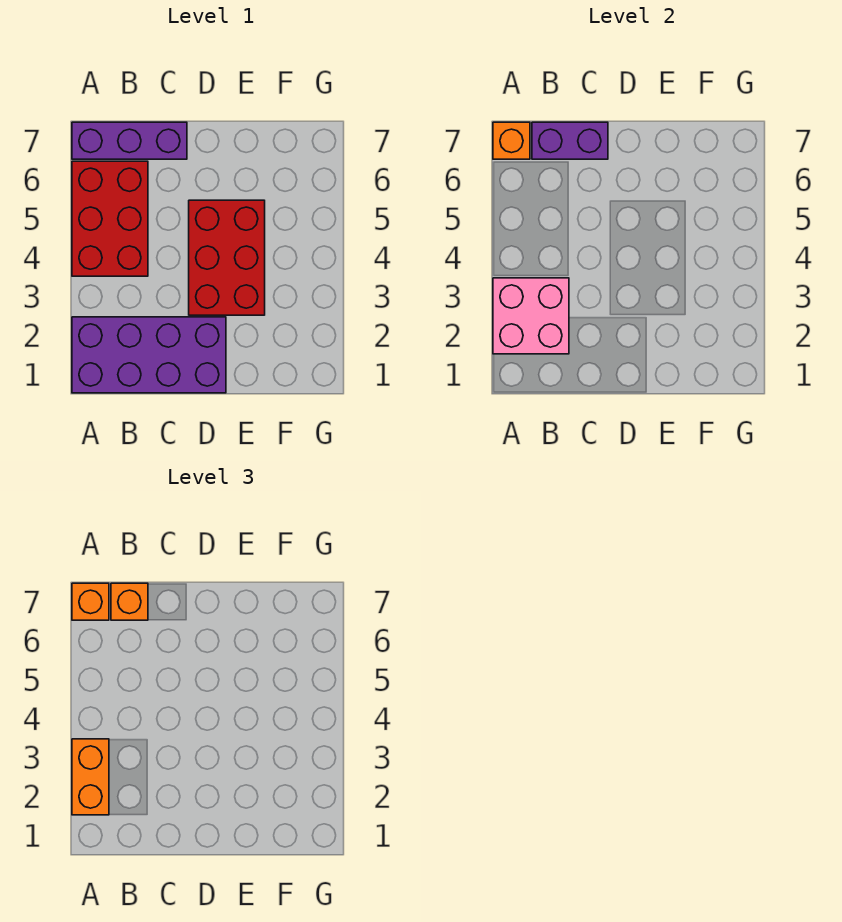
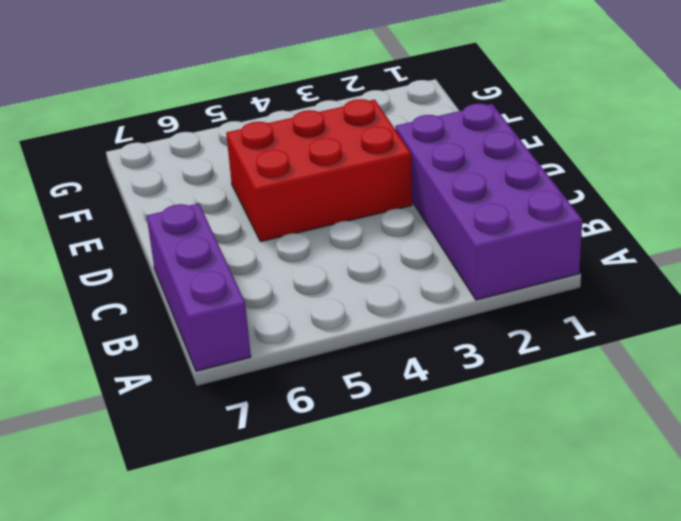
none -> red 2x3 brick [72,161,148,276]
none -> pink 2x2 brick [493,278,569,354]

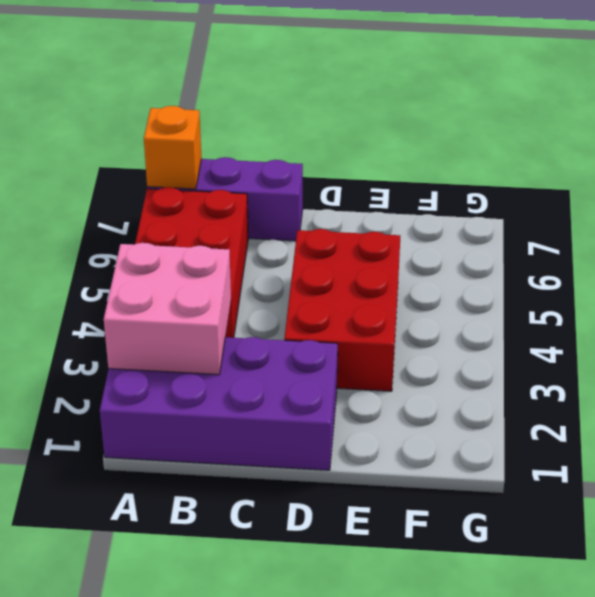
none -> purple 1x2 brick [532,122,608,159]
none -> orange 1x2 brick [72,739,109,815]

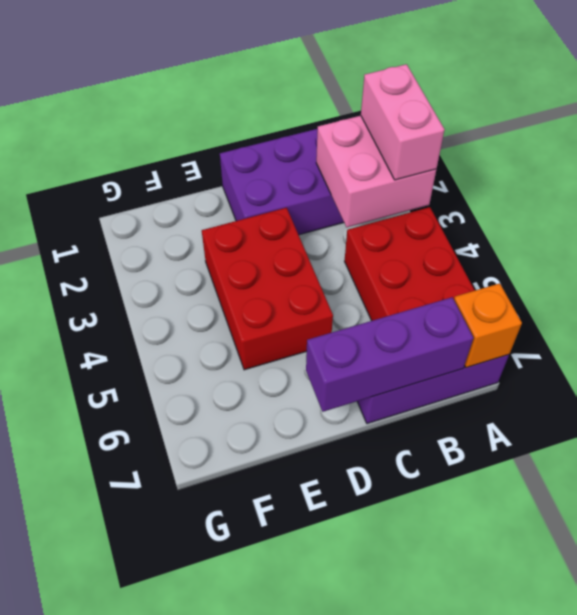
pink 1x2 brick [361,64,445,180] -> orange 1x2 brick [72,739,109,815]
purple 1x3 brick [306,297,473,412] -> purple 1x2 brick [532,122,608,159]
none -> orange 1x1 brick [72,583,109,620]
none -> orange 1x1 brick [111,583,148,620]

